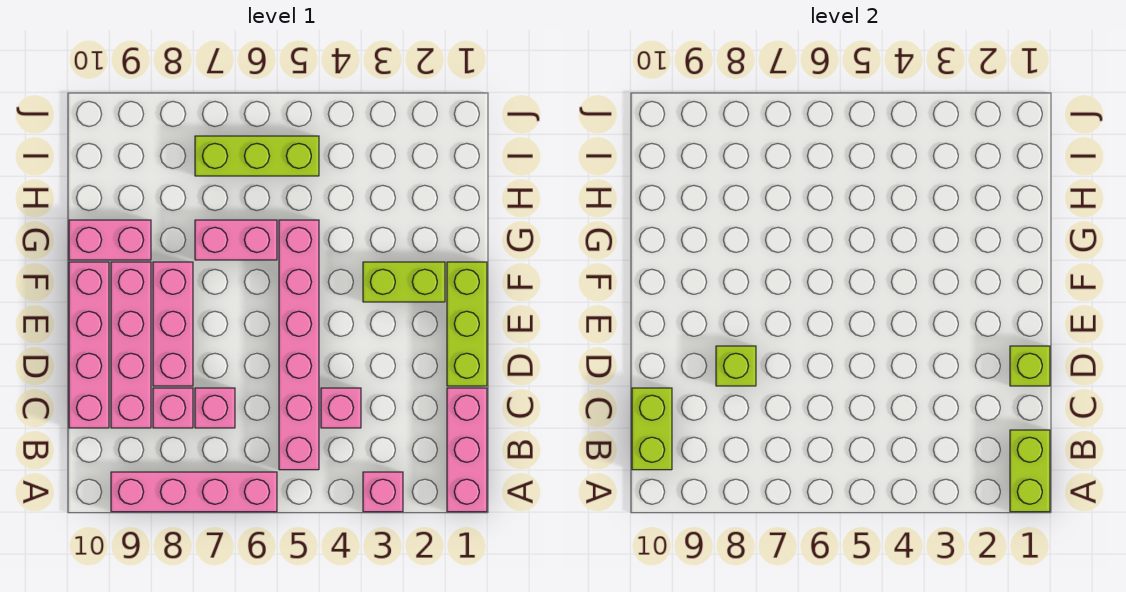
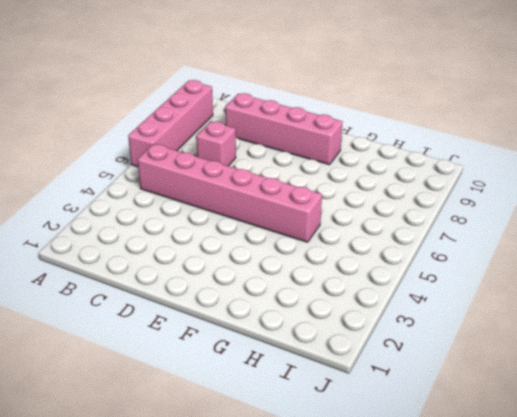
none -> pink 1x3 brick [447,388,487,512]
none -> pink 1x1 brick [363,472,403,512]
none -> pink 1x1 brick [321,388,361,428]

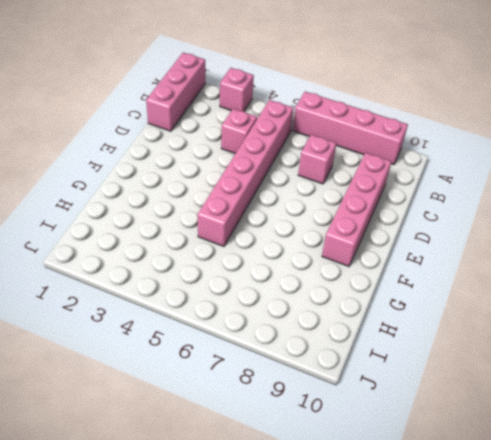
none -> pink 1x1 brick [153,388,193,428]
none -> pink 1x4 brick [69,262,109,428]
none -> lime 1x3 brick [447,262,487,386]

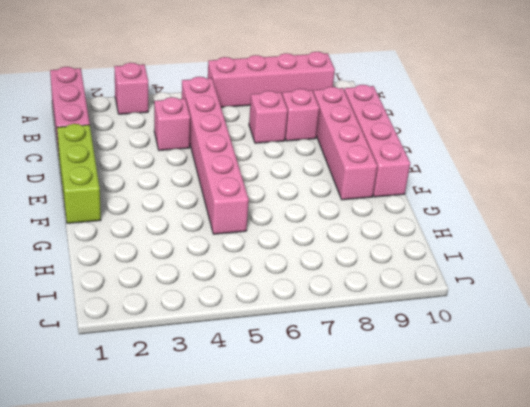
none -> pink 1x3 brick [153,262,193,386]
none -> lime 1x2 brick [363,262,445,302]
none -> pink 1x2 brick [195,220,277,260]

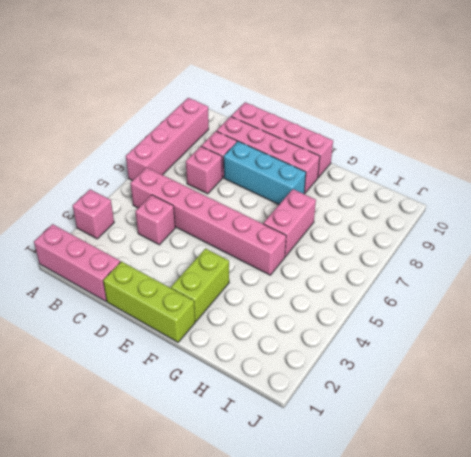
cyan 1x3 brick [224,141,306,204] -> pink 1x3 brick [153,262,193,386]
none -> pink 1x2 brick [69,220,151,260]
none -> lime 1x3 brick [195,136,319,176]
none -> lime 1x2 brick [1010,430,1050,512]

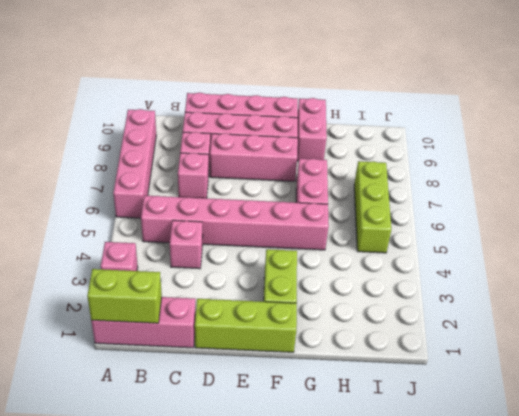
none -> lime 1x2 brick [632,388,672,470]
none -> lime 1x1 brick [1010,346,1050,386]
none -> lime 1x1 brick [716,346,756,386]

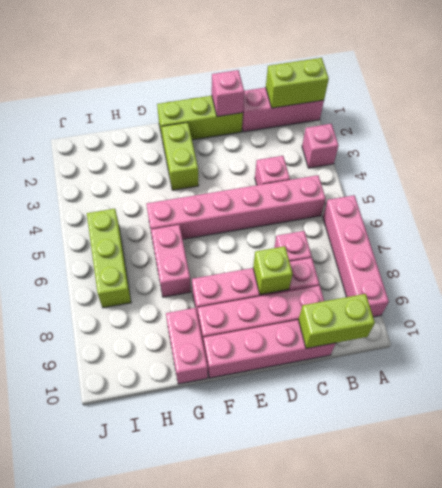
pink 1x1 brick [212,70,244,116] -> lime 1x1 brick [1010,346,1050,386]

